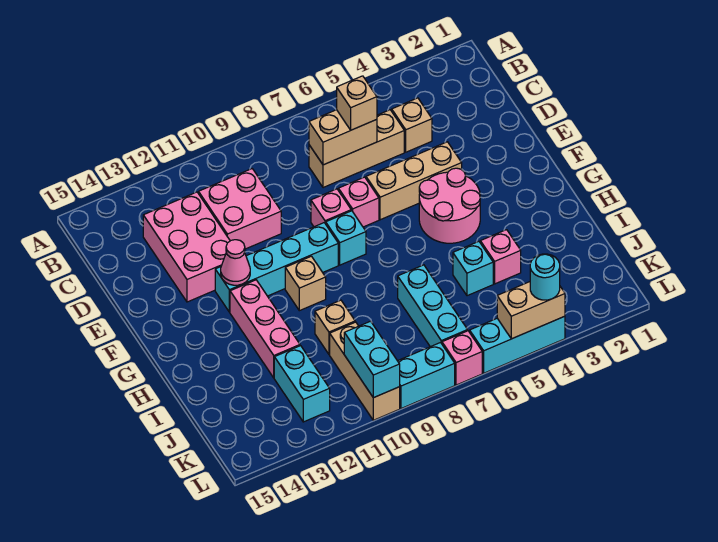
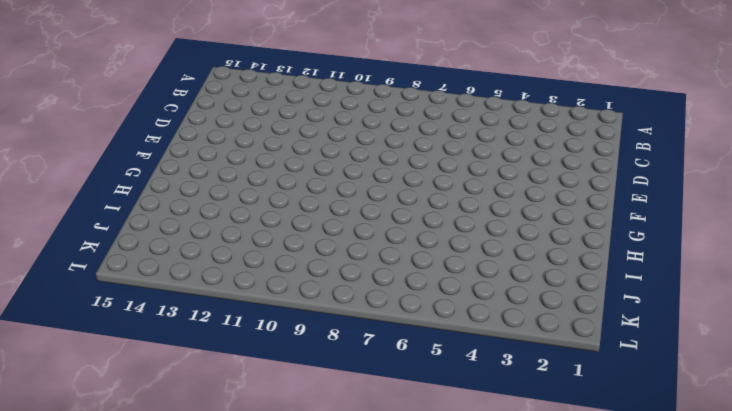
none -> tan 1x1 brick [392,98,432,152]
none -> tan 1x3 brick [309,110,404,188]
none -> pink 2x2 brick [199,169,281,249]

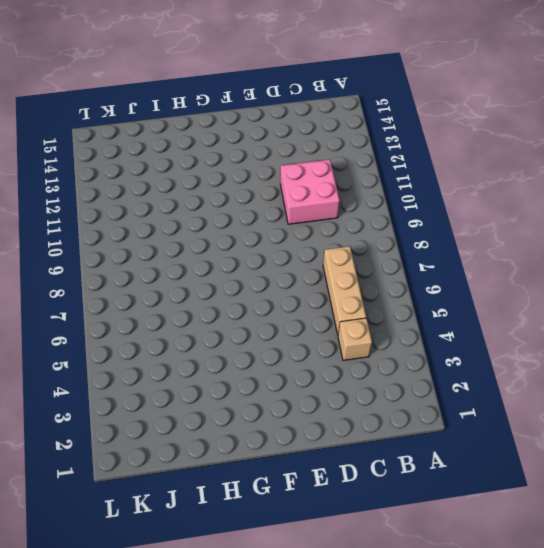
none -> pink 2x3 brick [143,192,230,302]
none -> tan 1x3 brick [366,142,462,220]
none -> pink 1x1 brick [338,177,379,227]

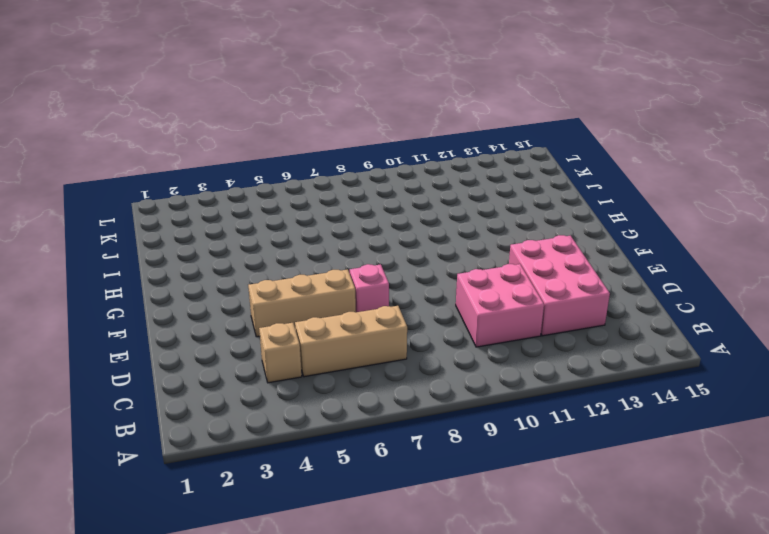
none -> pink 1x1 brick [311,189,351,227]
none -> pink 2x2 round brick [419,168,480,243]
none -> cyan 1x1 brick [326,211,366,265]

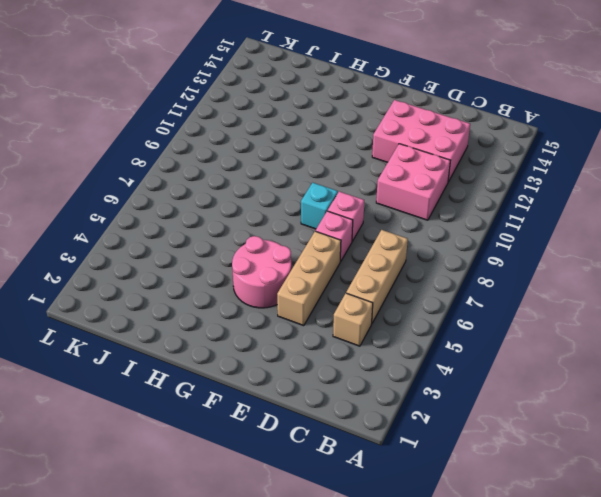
none -> cyan 1x4 brick [215,223,338,312]
none -> tan 1x1 brick [285,256,326,311]
none -> pink 1x3 brick [230,280,300,378]

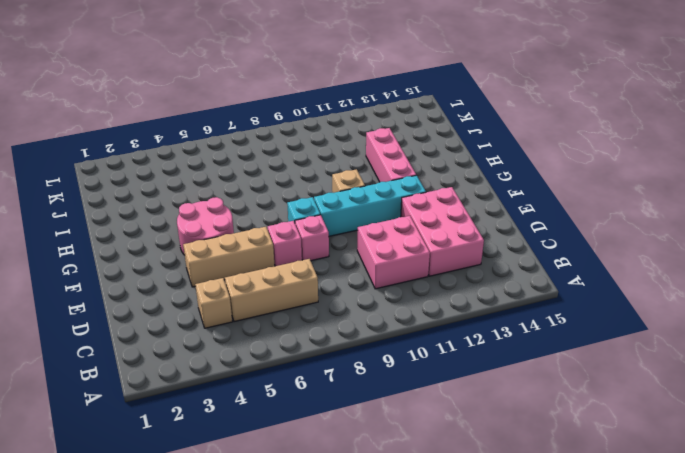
none -> pink 1x1 brick [480,230,521,284]
none -> cyan 1x1 brick [453,242,493,296]
none -> cyan 1x3 brick [398,265,468,347]

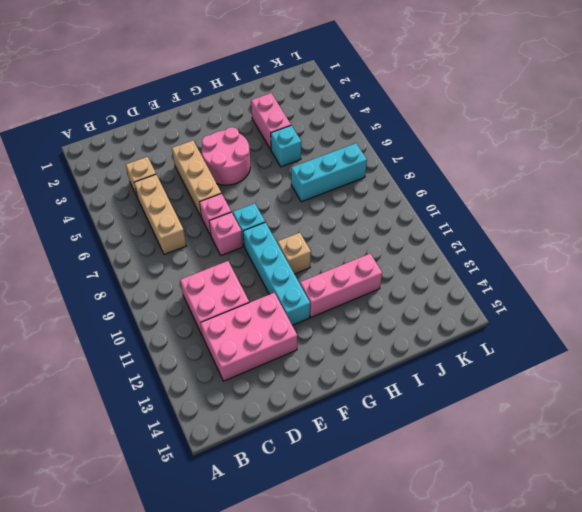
pink 1x2 brick [251,93,291,150] -> pink 1x1 brick [480,230,521,284]
none -> tan 1x1 brick [315,300,355,354]
none -> tan 1x3 brick [330,322,400,420]
none -> cyan 1x2 brick [274,346,330,422]

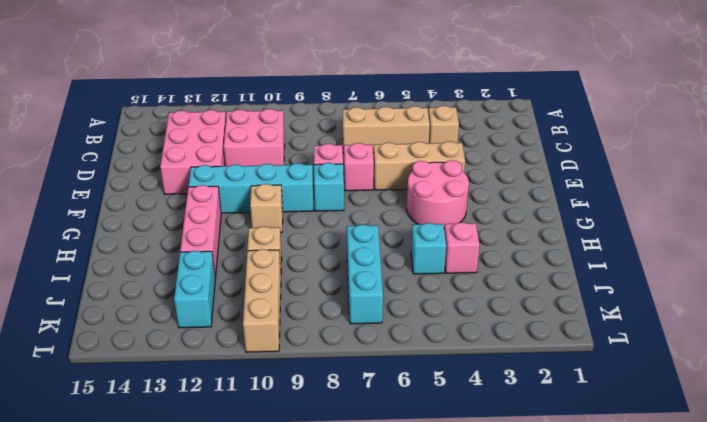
none -> cyan 1x3 brick [470,316,565,373]
none -> pink 1x1 brick [442,331,482,385]
none -> cyan 1x2 brick [398,343,455,409]

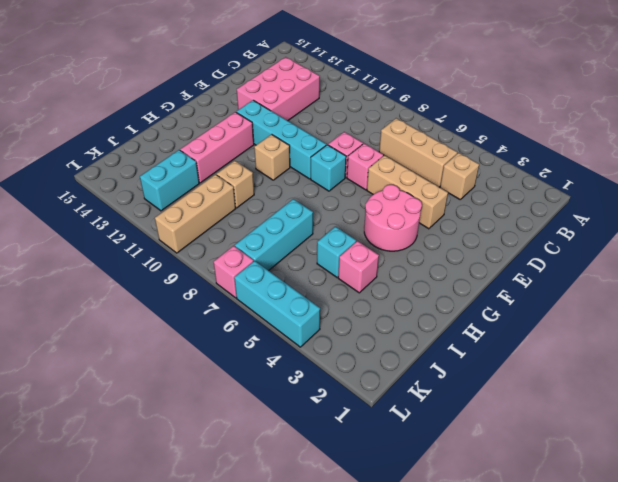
none -> pink 2x2 brick [199,169,281,249]
none -> cyan 1x2 brick [398,343,455,409]
none -> tan 1x2 brick [309,110,377,165]

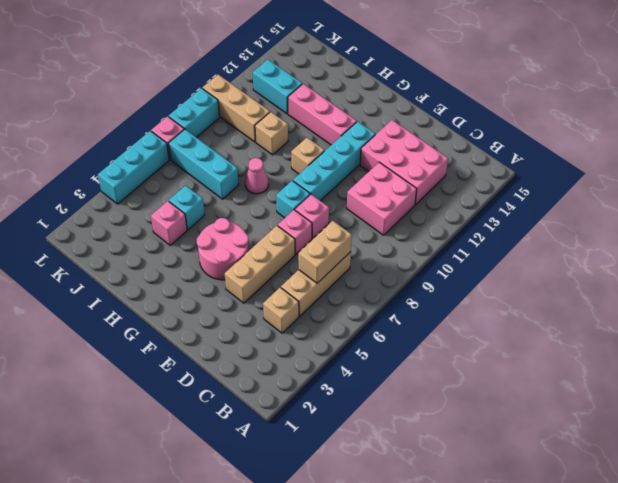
pink 1x1 cone [245,158,268,194] -> pink 1x1 cone moved to [221,240,250,285]
none -> cyan 1x2 brick [344,321,400,398]
none -> tan 1x2 brick [497,282,565,339]
none -> tan 1x1 brick [337,76,377,130]

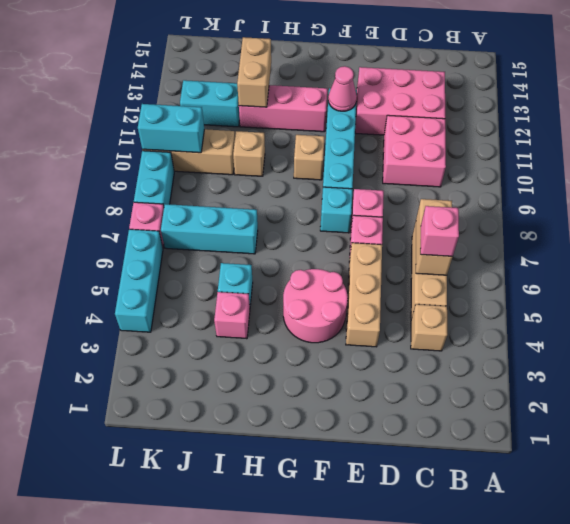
pink 1x1 brick [420,206,459,256] -> tan 1x1 brick [337,76,377,130]
tan 1x2 brick [237,37,271,107] -> tan 1x2 brick moved to [497,282,565,339]
none -> cyan 1x1 round brick [530,254,560,300]

